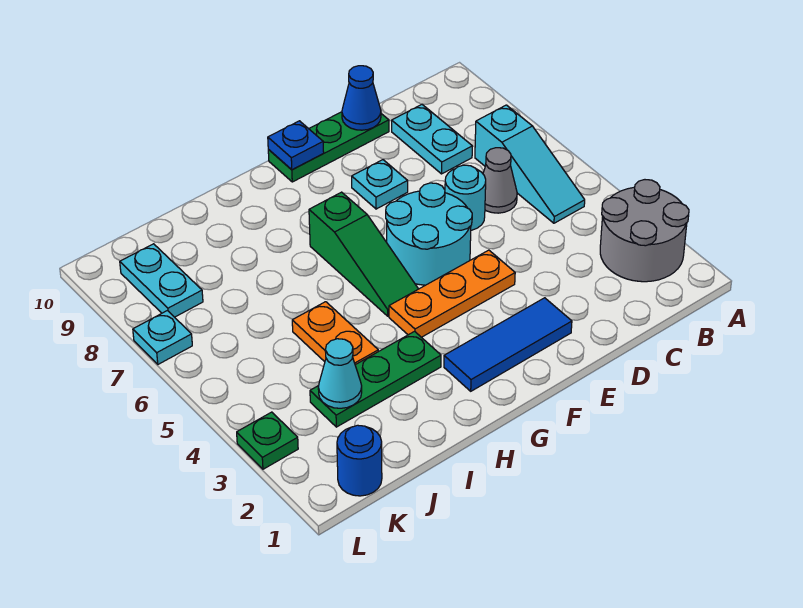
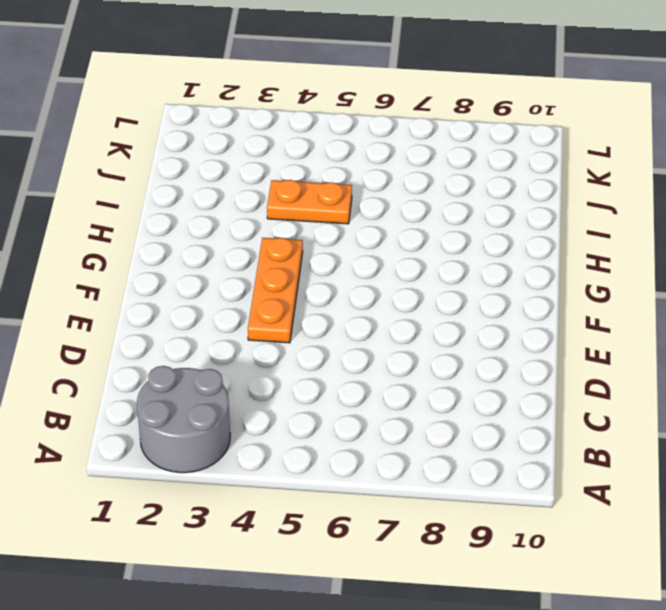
none -> cyan 1x3 slope [475,105,585,223]
none -> grey 1x1 cone [483,148,517,213]
none -> cyan 1x2 plate [392,105,472,174]

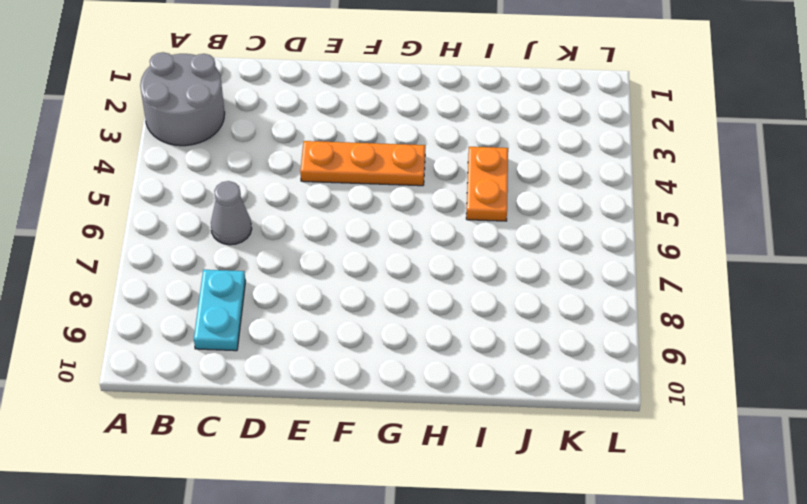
none -> cyan 1x3 slope [475,105,585,223]
none -> cyan 1x1 round brick [445,165,486,230]
none -> green 1x3 plate [268,112,389,182]

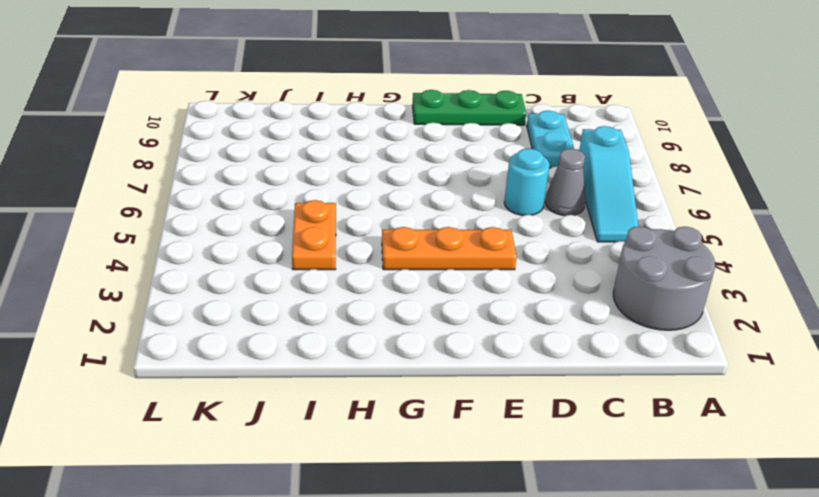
none -> blue 1x3 tile [444,298,572,391]
none -> cyan 2x2 round brick [386,183,472,285]
none -> cyan 1x1 plate [352,160,408,209]

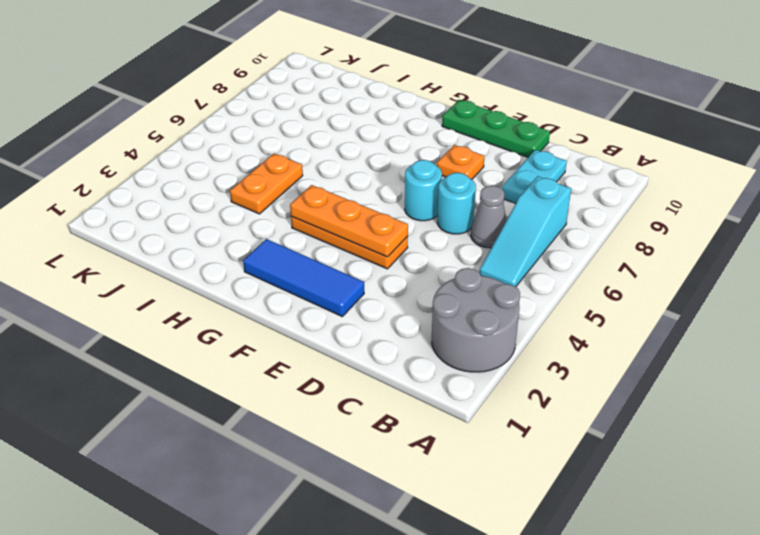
orange 1x3 plate [290,185,408,257] -> none
cyan 1x1 round brick [405,160,442,221] -> cyan 2x2 round brick [386,183,472,285]
orange 1x1 plate [437,145,484,179] -> cyan 1x1 plate [352,160,408,209]
none -> green 1x3 slope [309,192,418,316]
none -> green 1x3 plate [310,331,441,427]
none -> blue 1x1 round brick [337,425,382,496]

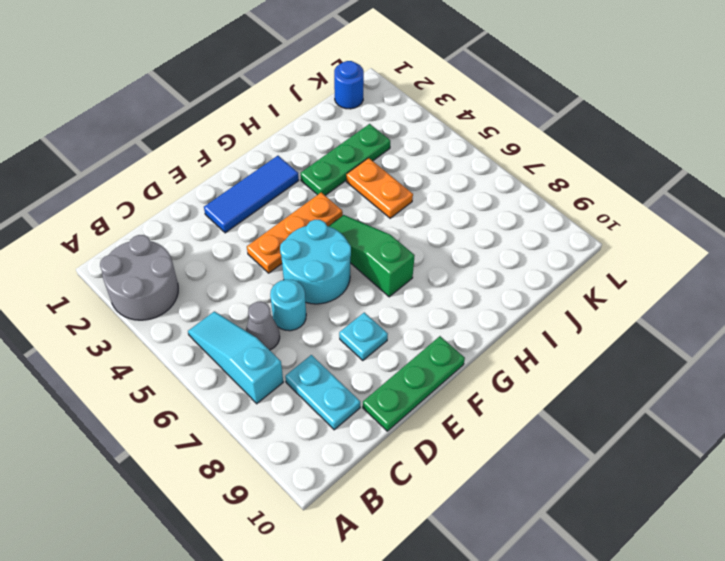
none -> cyan 1x2 plate [120,244,203,317]
none -> green 1x1 plate [237,412,298,469]
none -> cyan 1x1 plate [133,311,192,364]

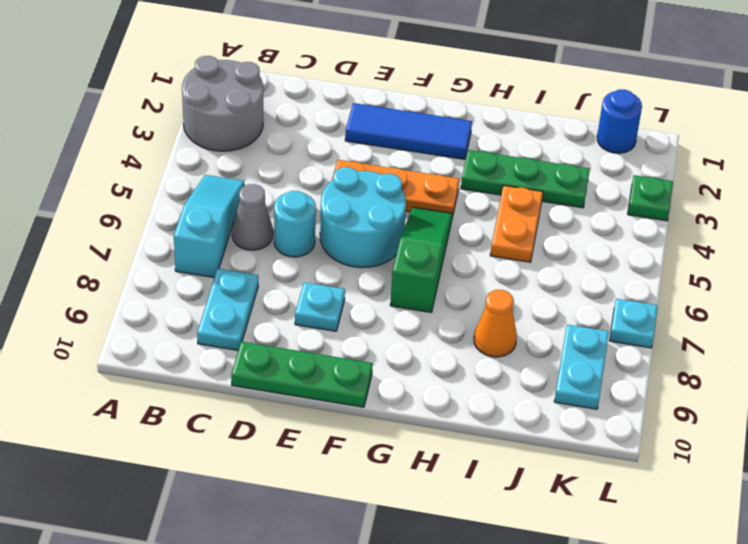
orange 1x1 cone [474,290,517,357] -> none
none -> blue 1x1 cone [342,66,381,130]
none -> blue 1x1 plate [268,121,324,170]
none -> cyan 1x1 cone [318,339,362,408]

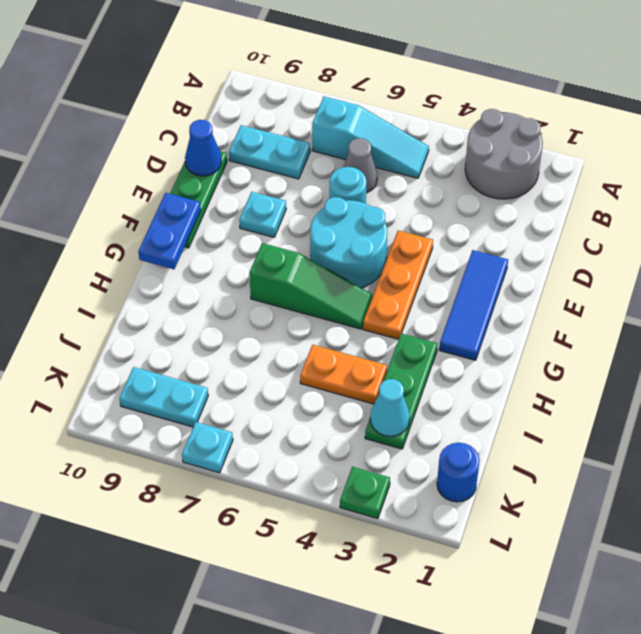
blue 1x2 plate [138,193,201,269] -> blue 1x1 plate [268,121,324,170]

